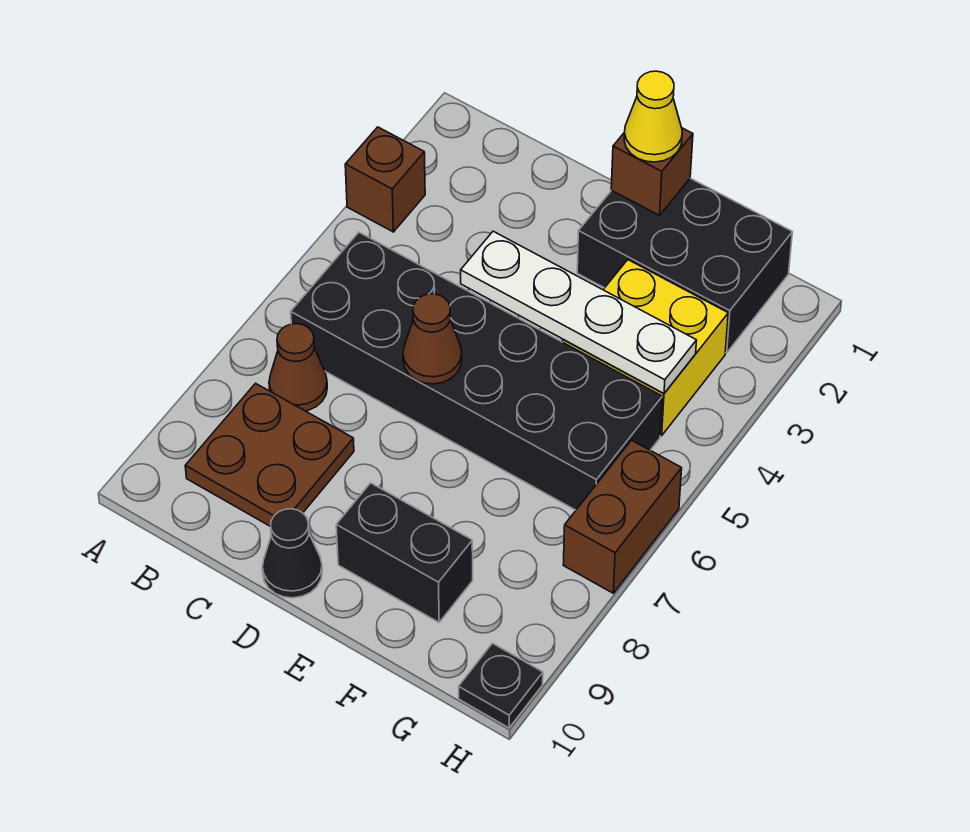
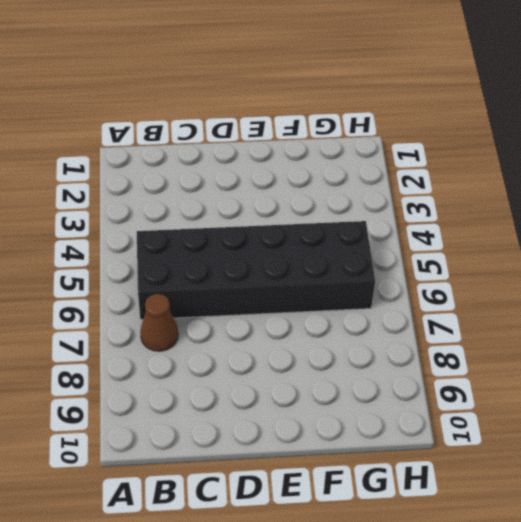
none -> brown 1x1 brick [345,127,425,232]
none -> brown 2x2 plate [185,383,354,527]
none -> black 1x1 cone [262,509,322,598]

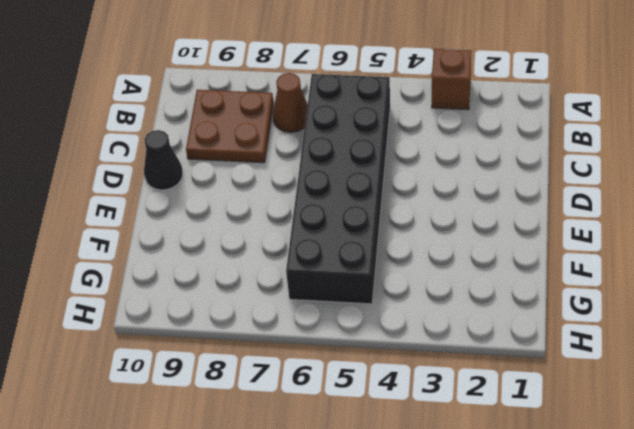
none -> black 2x3 brick [577,178,792,353]
none -> black 1x2 brick [336,483,473,622]
none -> yellow 2x2 brick [563,260,728,436]

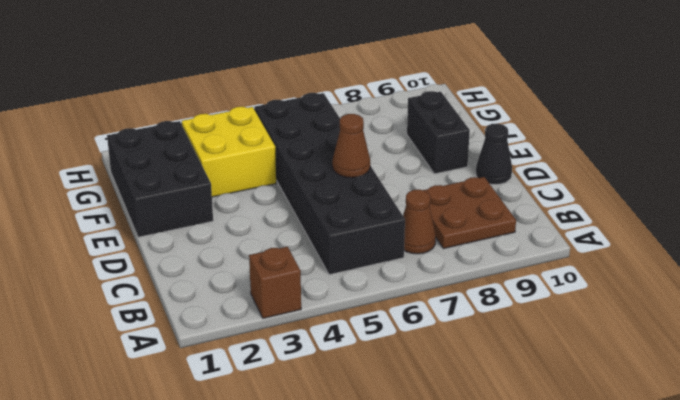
none -> brown 1x2 brick [563,440,682,593]
none -> black 1x1 plate [459,643,543,728]
none -> white 1x4 plate [461,231,697,393]

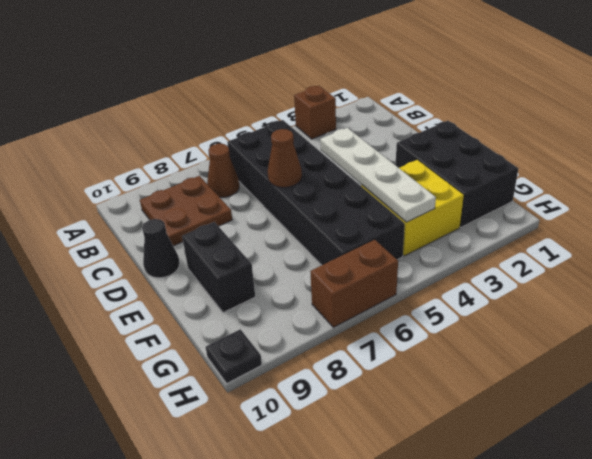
none -> brown 1x1 brick [611,128,693,215]
none -> yellow 1x1 cone [624,71,682,162]

